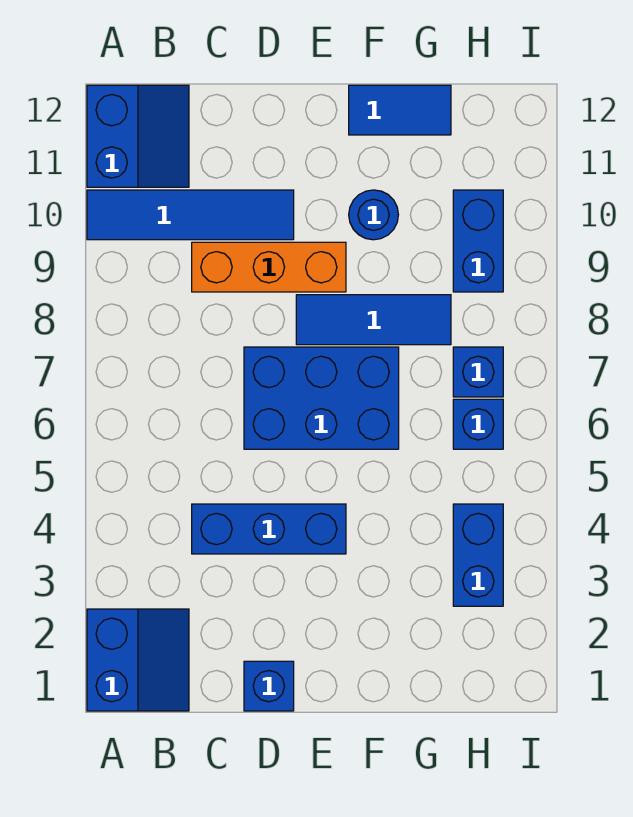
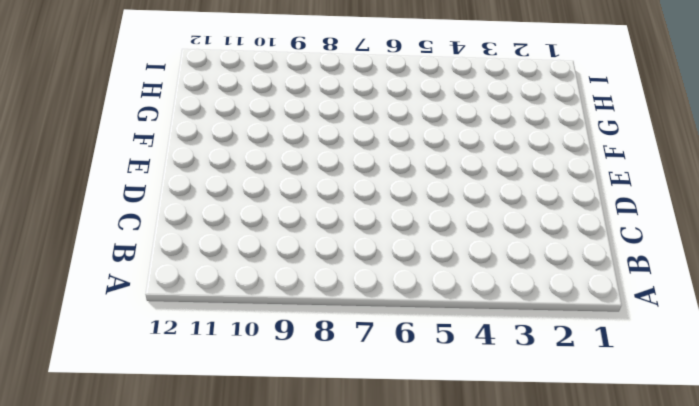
none -> blue 2x2 slope [87,609,189,711]
none -> blue 1x4 tile [87,190,294,240]
none -> blue 2x2 slope [87,85,189,187]

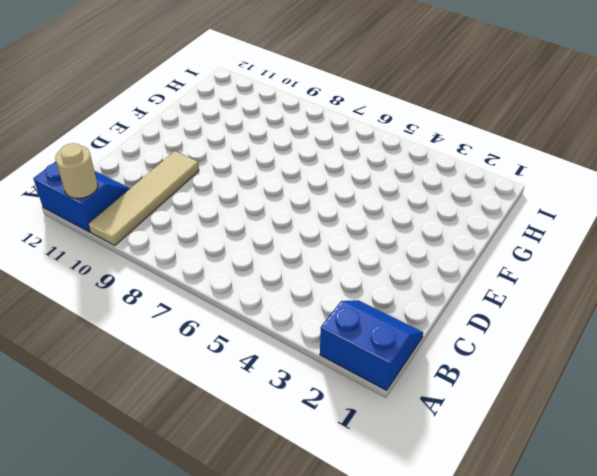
tan 1x4 tile [89,151,199,246] -> blue 1x4 tile [87,190,294,240]
tan 1x1 round brick [55,143,98,199] -> none
none -> blue 1x3 brick [192,504,346,554]
none -> orange 1x3 brick [192,242,346,292]
none -> blue 1x1 brick [244,661,294,711]

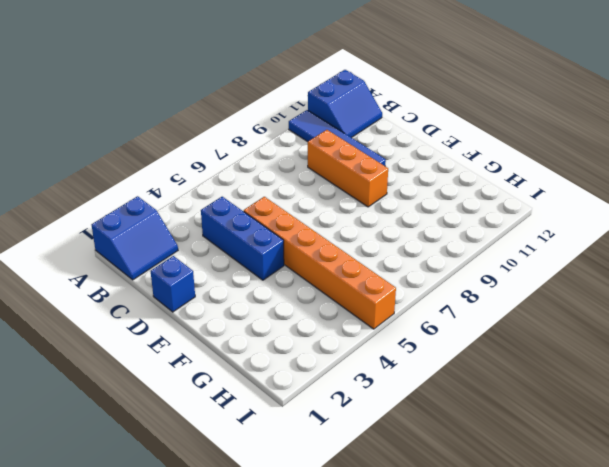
orange 1x6 brick [244,197,396,329] -> none
none -> blue 2x3 brick [244,347,399,449]
none -> blue 1x3 tile [296,295,451,345]
none -> blue 1x1 round brick [349,190,398,240]

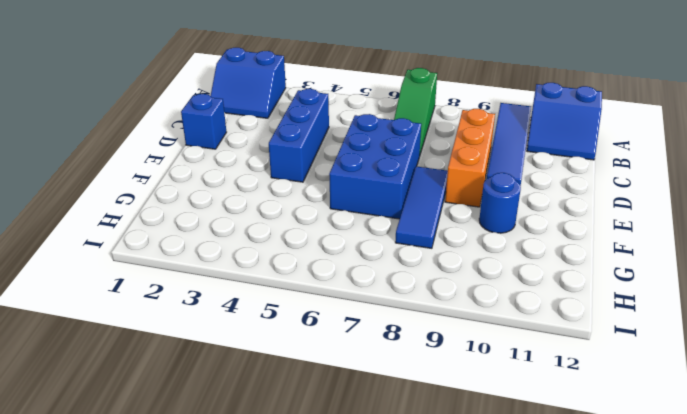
green 1x3 slope [394,68,437,156] -> none
none -> blue 1x2 tile [349,85,451,135]
none -> blue 1x2 brick [453,504,503,606]
none -> blue 1x1 brick [453,399,503,449]

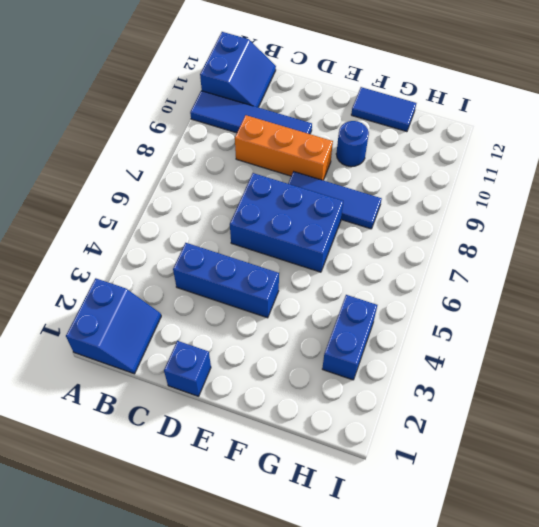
none -> blue 1x1 brick [453,399,503,449]
none -> blue 1x1 brick [453,347,503,397]
none -> blue 1x2 brick [453,190,503,292]

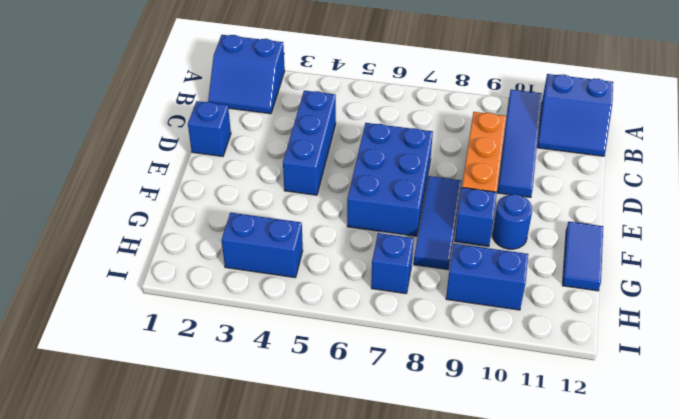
blue 1x1 brick [455,188,497,246] -> blue 1x1 brick moved to [453,399,503,449]

